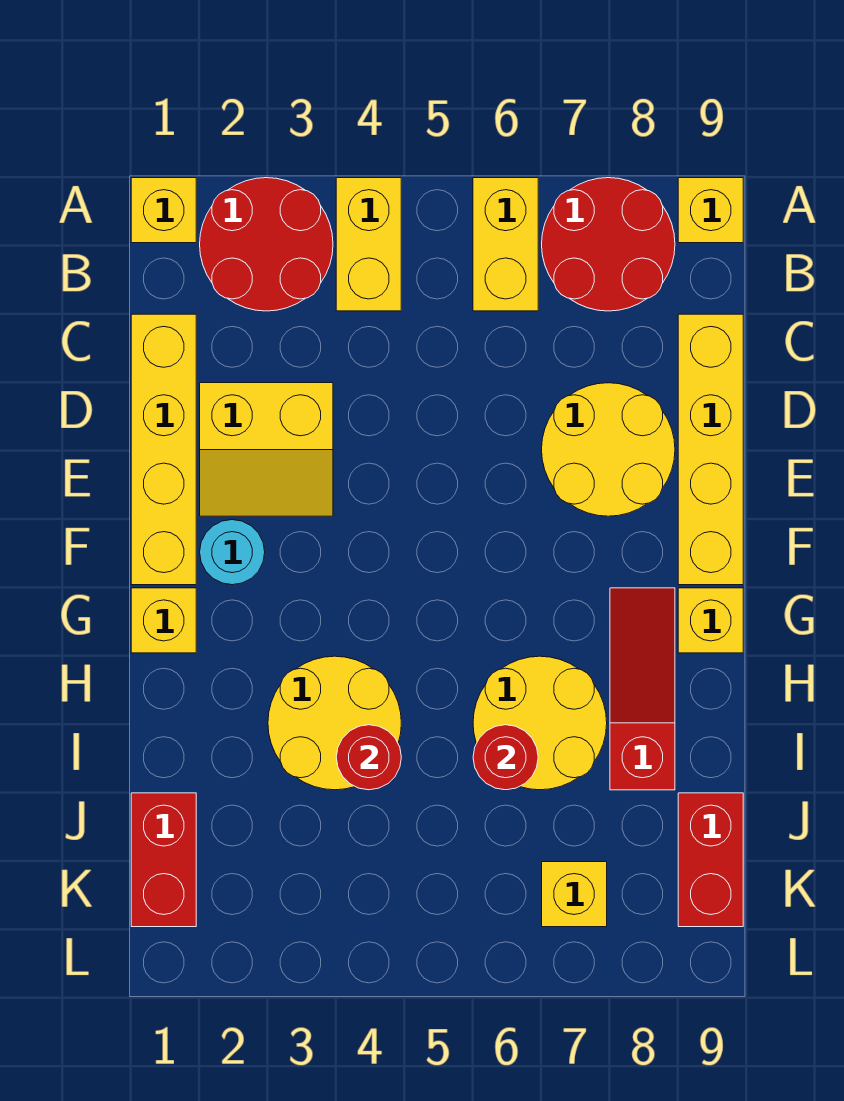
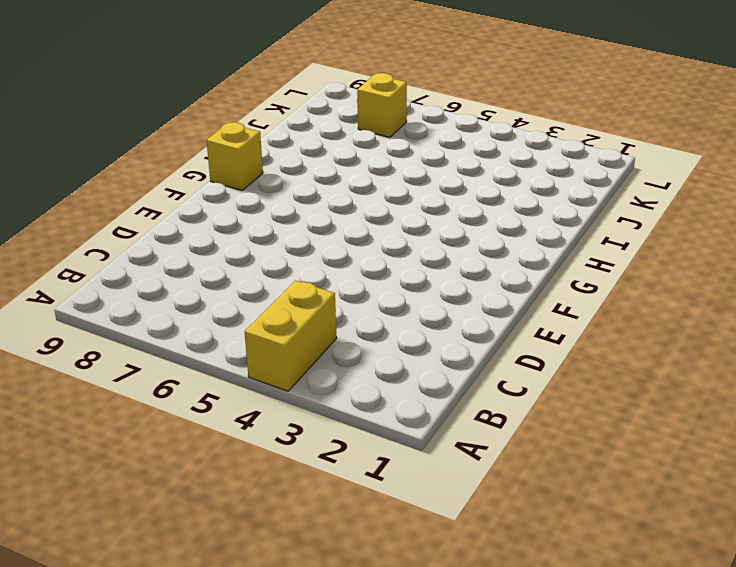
none -> yellow 1x1 brick [131,178,196,243]
none -> red 2x2 round brick [200,178,333,311]
none -> yellow 1x2 brick [473,178,538,311]

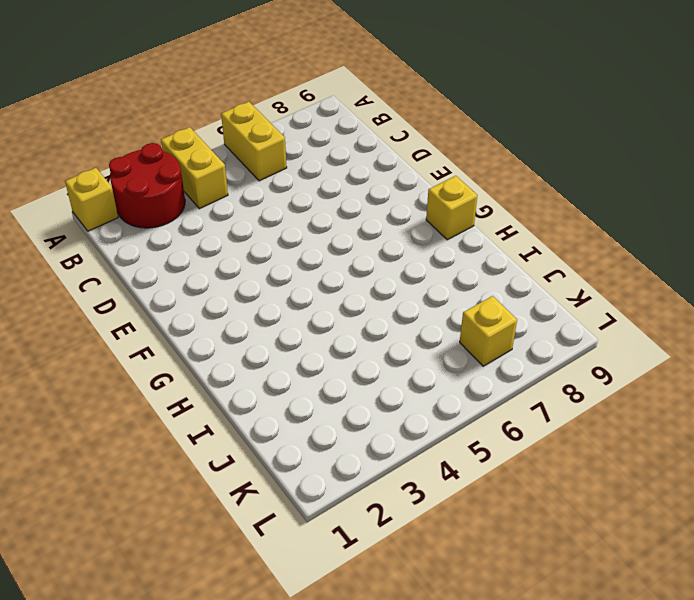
none -> red 2x2 round brick [542,178,675,311]
none -> yellow 1x1 brick [678,178,743,243]
none -> yellow 1x4 brick [131,314,196,585]

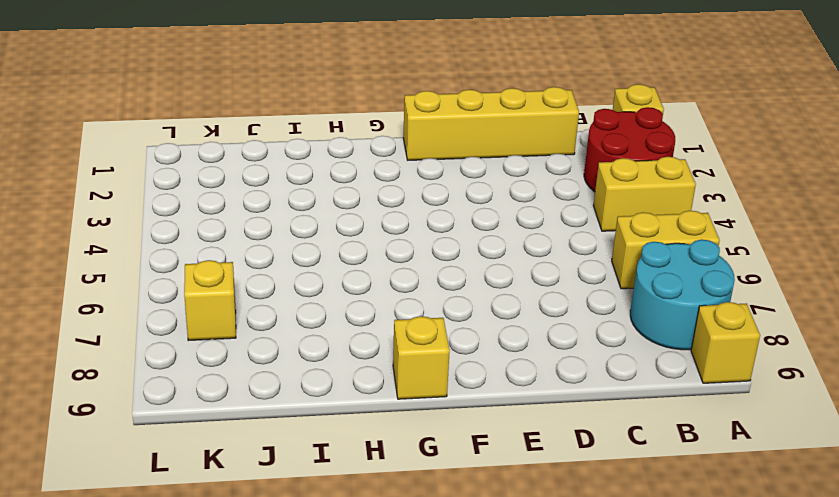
cyan 2x2 round brick [630,240,735,350] -> red 2x2 round brick [542,178,675,311]
none -> yellow 1x4 brick [678,314,743,585]
none -> yellow 2x2 slope [200,383,333,516]
none -> yellow 2x2 round brick [542,383,675,516]

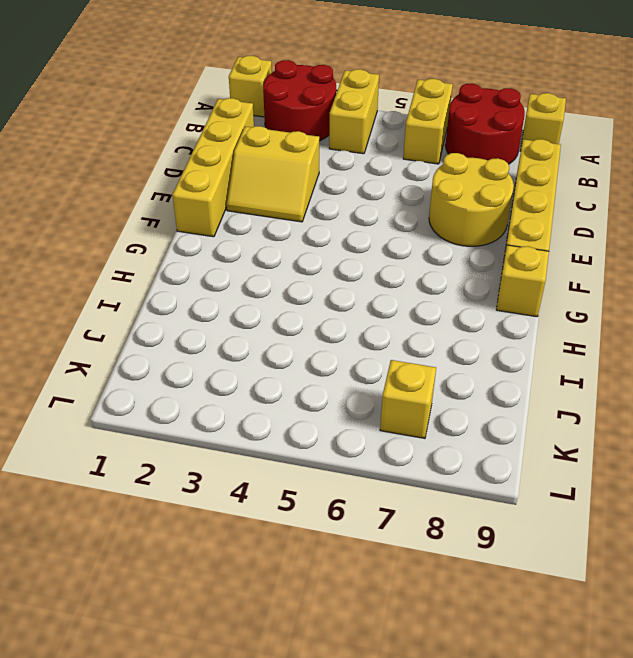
none -> cyan 1x1 round brick [200,520,265,585]
none -> yellow 1x1 brick [131,588,196,653]
none -> red 1x3 slope [610,588,675,790]

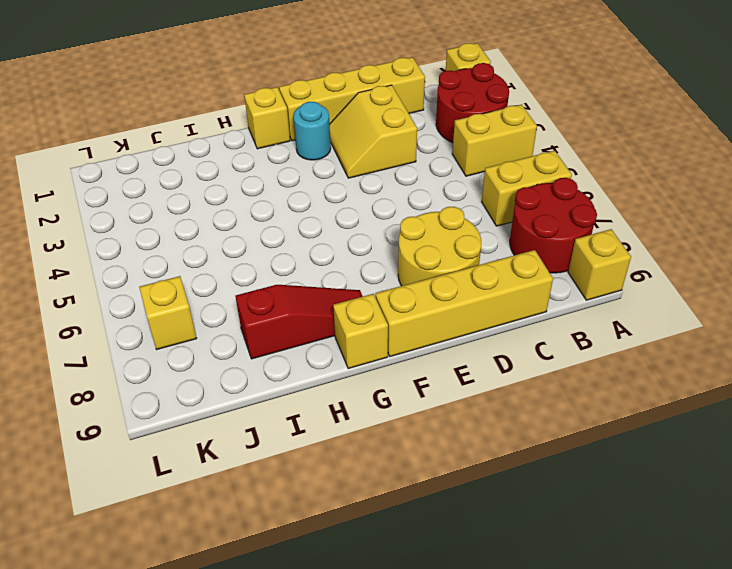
none -> yellow 2x2 round brick [268,656,401,790]
none -> yellow 2x2 round brick [473,656,607,790]
none -> red 1x2 brick [131,793,196,927]

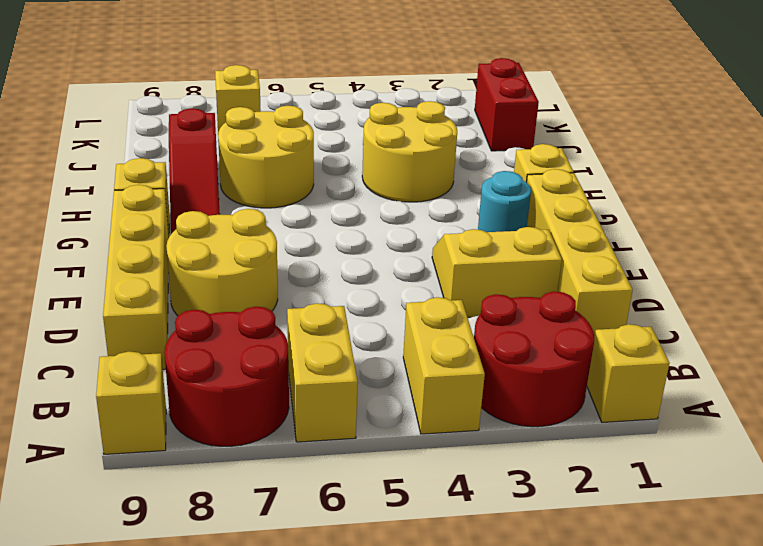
none -> red 1x2 brick [678,793,743,927]
none -> red 1x1 round brick [336,725,401,790]
none -> red 1x1 round brick [473,725,538,790]

